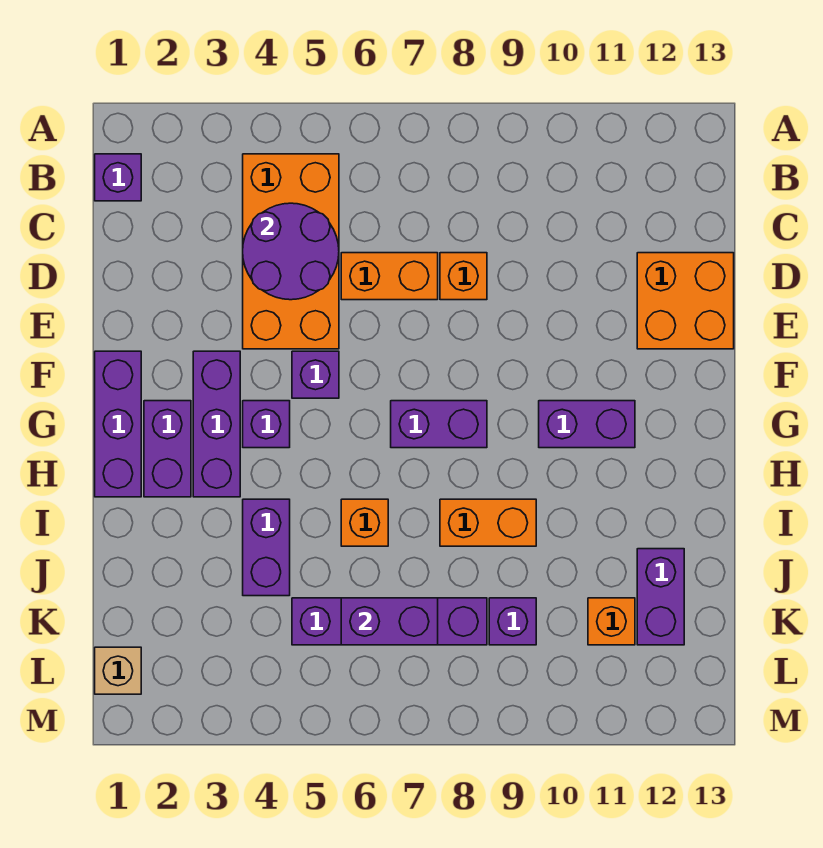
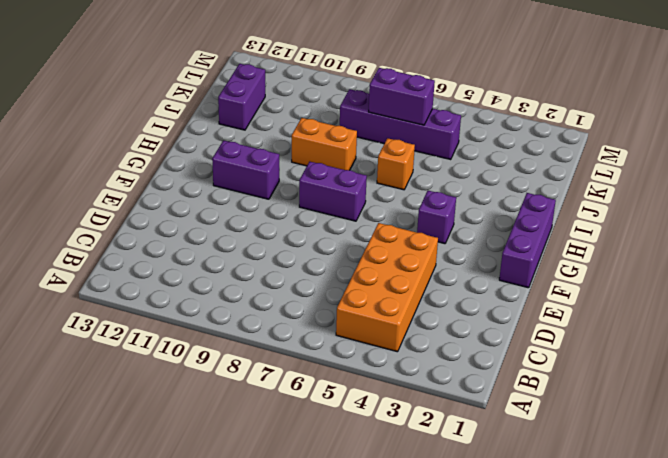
none -> purple 1x1 brick [95,154,141,201]
none -> orange 1x2 brick [341,253,438,300]
none -> orange 1x1 brick [440,253,487,300]

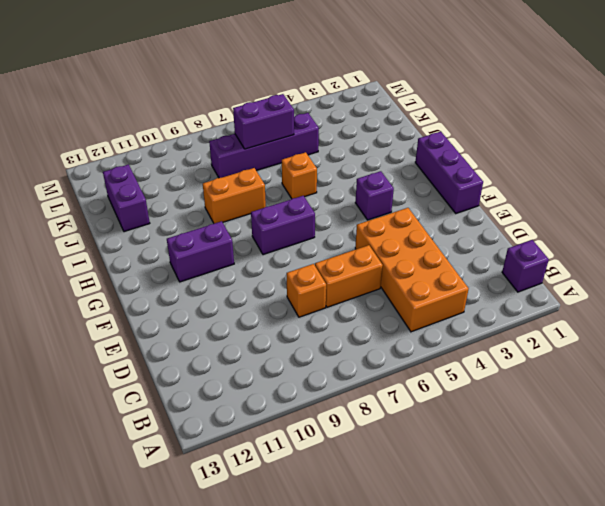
none -> orange 2x2 brick [637,253,734,349]
none -> purple 1x3 brick [193,351,240,497]
none -> purple 1x1 brick [292,351,339,398]

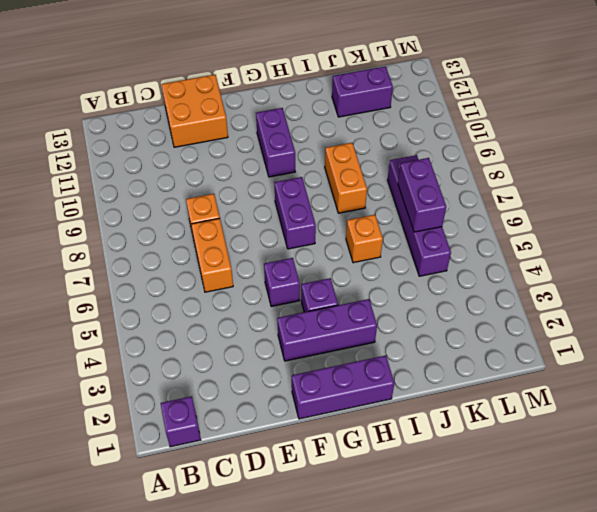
none -> orange 2x4 brick [243,154,339,349]
none -> purple 1x2 brick [144,401,191,497]
none -> purple 1x2 brick [243,499,290,596]

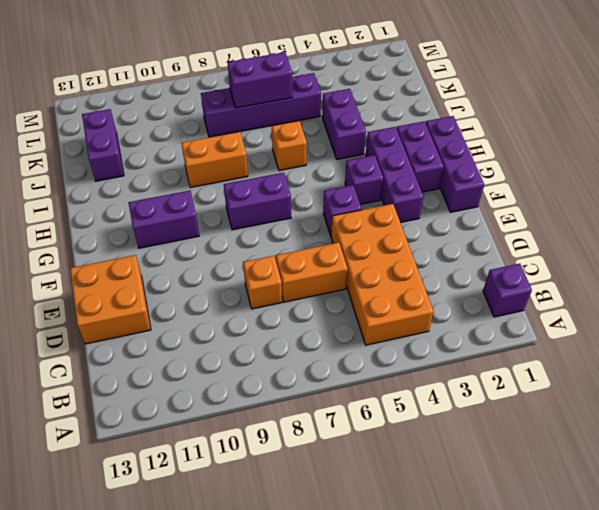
none -> purple 1x1 brick [489,598,536,645]
none -> orange 1x1 brick [588,598,635,645]
none -> tan 1x1 brick [95,647,141,694]

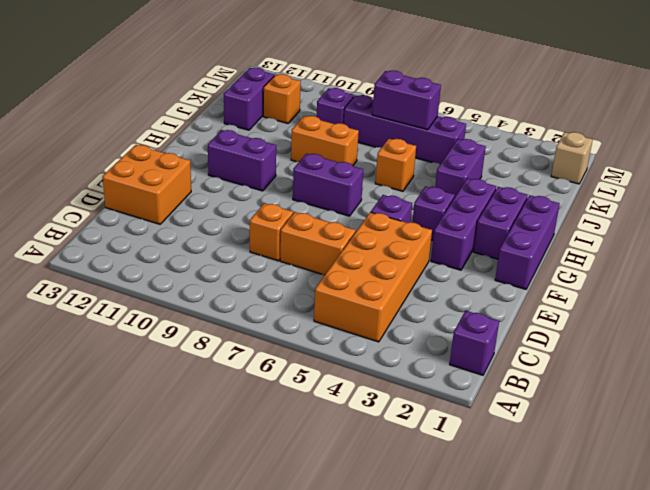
none -> purple 2x2 round brick [243,203,339,300]

